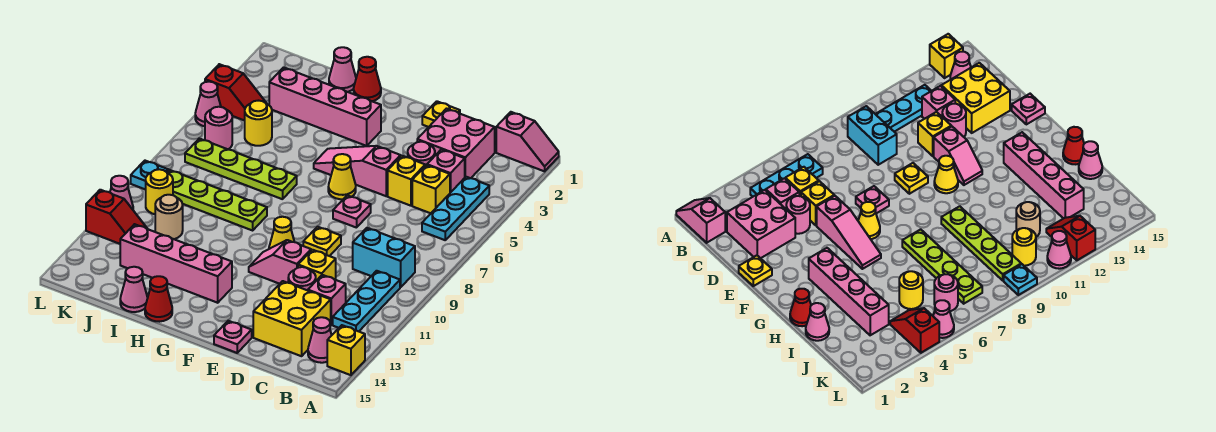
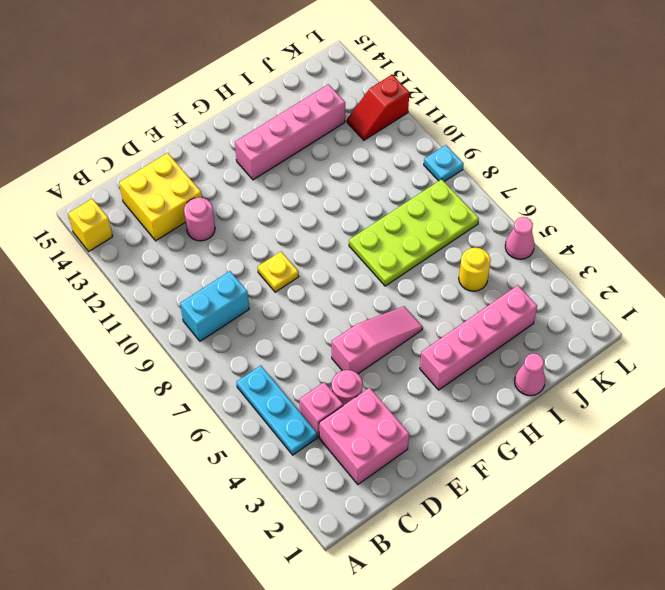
lime 2x4 plate [349,179,479,286] -> lime 1x4 plate [185,139,297,199]
none -> pink 1x2 slope [496,112,559,171]
none -> cyan 1x3 plate [333,271,400,331]
none -> pink 1x1 cone [308,317,332,363]
none -> yellow 1x1 brick [412,165,450,213]

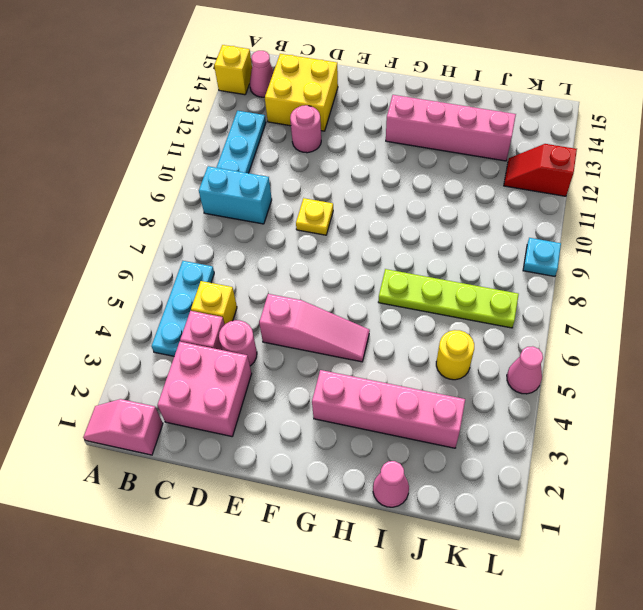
none -> pink 1x1 brick [308,275,346,325]
none -> yellow 1x1 brick [388,156,425,206]
none -> yellow 1x1 brick [298,250,336,281]
none -> yellow 1x1 plate [422,101,460,127]

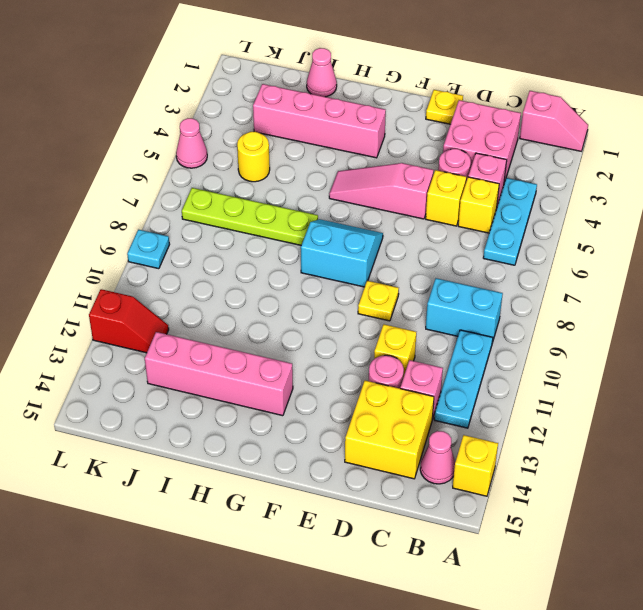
cyan 2x2 slope [301,219,383,287] -> none
none -> pink 1x1 plate [333,195,371,228]
none -> pink 1x2 slope [249,240,311,284]
none -> pink 1x1 plate [214,321,252,353]
none -> yellow 1x1 cone [328,154,356,199]

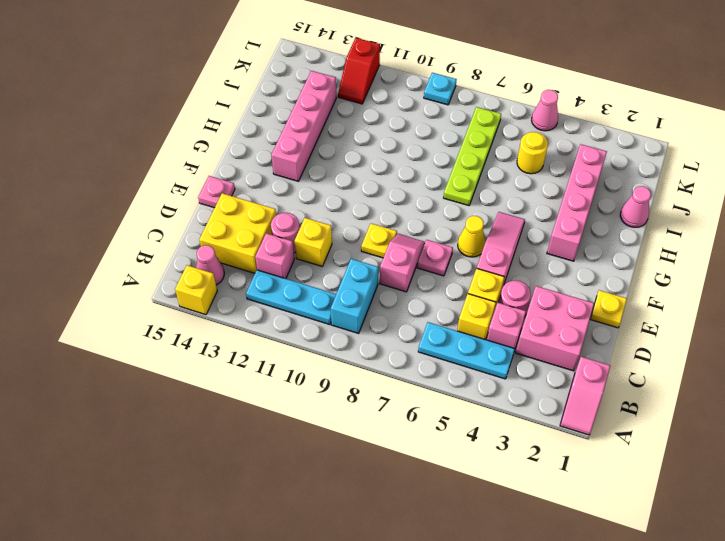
pink 1x2 slope [380,234,425,292] -> pink 1x2 slope moved to [249,240,311,284]
none -> yellow 1x1 cone [269,217,294,249]
none -> red 1x1 cone [354,57,381,101]
none -> lime 1x4 plate [167,170,267,230]
none -> red 1x1 cone [145,276,172,321]

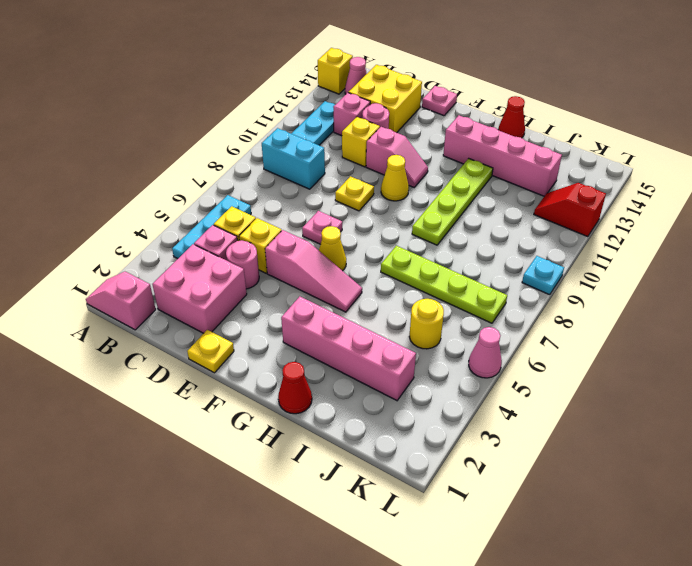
lime 1x4 plate [412,159,493,245] -> lime 1x4 plate turned to [167,170,267,230]
none -> pink 1x1 cone [329,47,356,92]
none -> pink 1x1 cone [120,267,148,312]
none -> tan 1x1 round brick [155,195,183,239]
none -> red 1x2 slope [205,64,267,121]

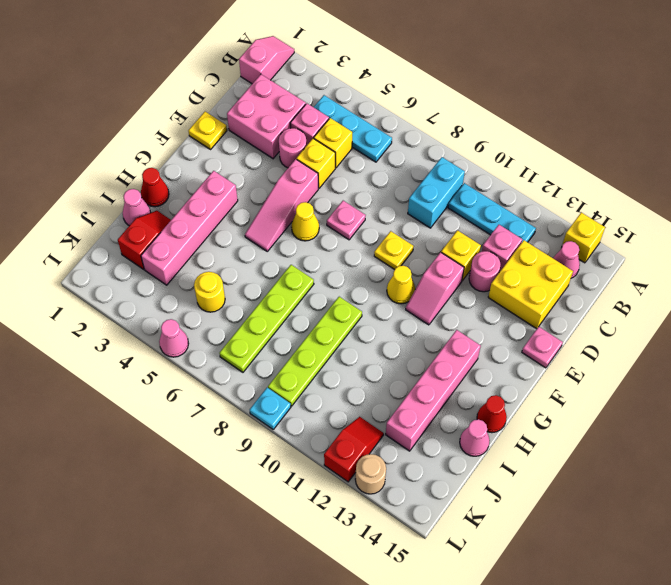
red 1x2 slope [118,211,171,269] -> red 1x2 slope moved to [205,64,267,121]
tan 1x1 round brick [355,454,386,494] -> tan 1x1 round brick moved to [155,195,183,239]
none -> pink 1x1 round brick [205,107,232,149]
none -> yellow 1x1 round brick [146,169,173,214]
none -> pink 1x1 cone [110,176,133,209]

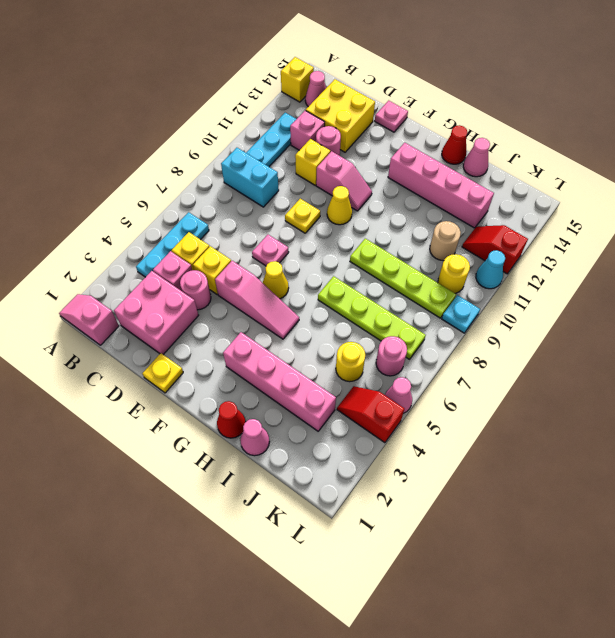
cyan 1x1 cone [476,250,505,289] -> pink 1x1 cone [110,176,133,209]

